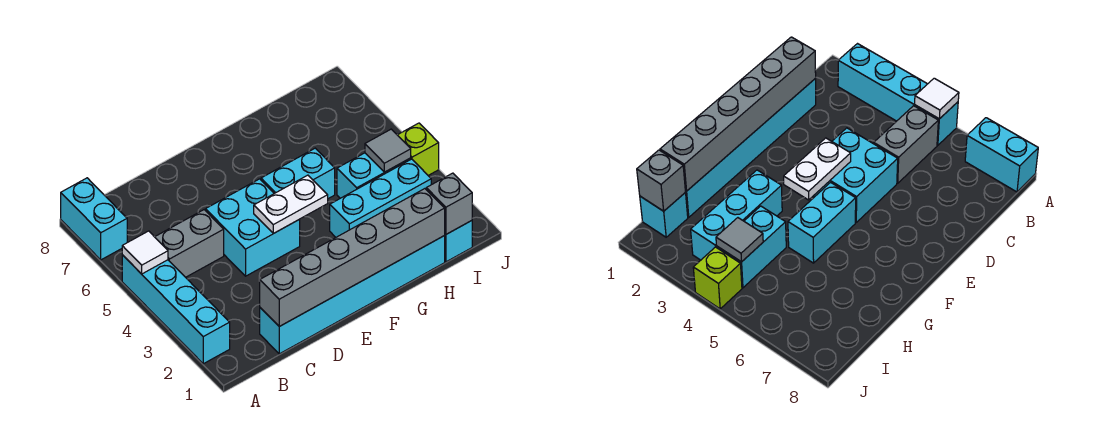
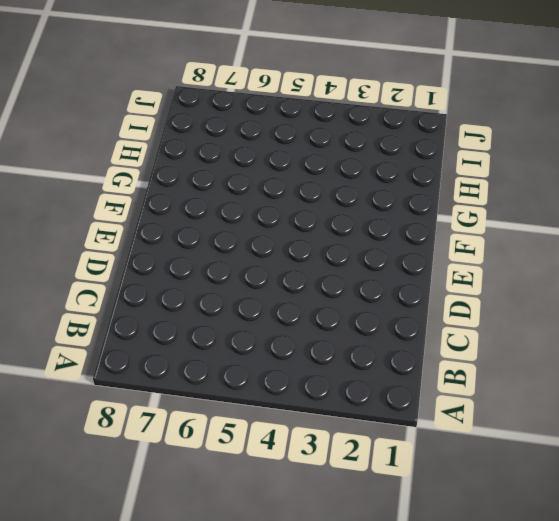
none -> cyan 1x4 brick [122,255,230,364]
none -> cyan 1x2 brick [61,178,127,260]
none -> grey 1x2 brick [155,210,224,277]

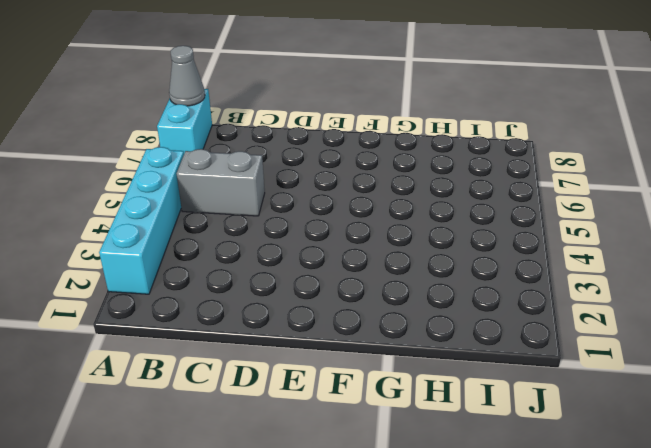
grey 1x1 cone [169,46,205,106] -> none
none -> cyan 1x6 brick [260,236,445,354]
none -> cyan 2x2 brick [206,179,300,276]
none -> cyan 1x2 brick [261,148,335,199]

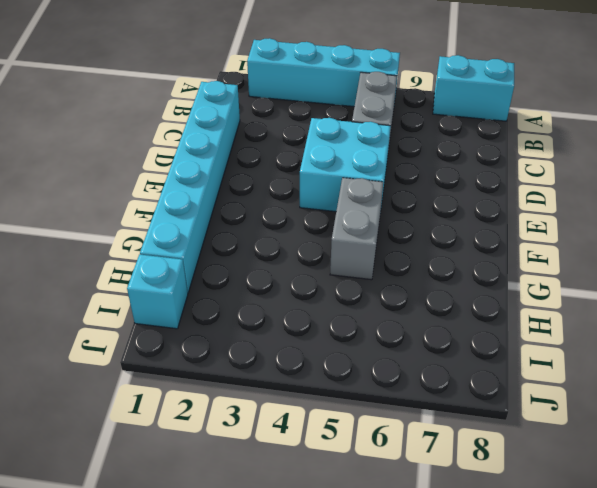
grey 1x2 brick [330,178,383,280] -> cyan 1x2 brick [261,148,335,199]
none -> cyan 1x3 brick [330,159,431,237]
none -> cyan 1x2 brick [337,153,411,198]
none -> lime 1x1 brick [398,123,439,175]

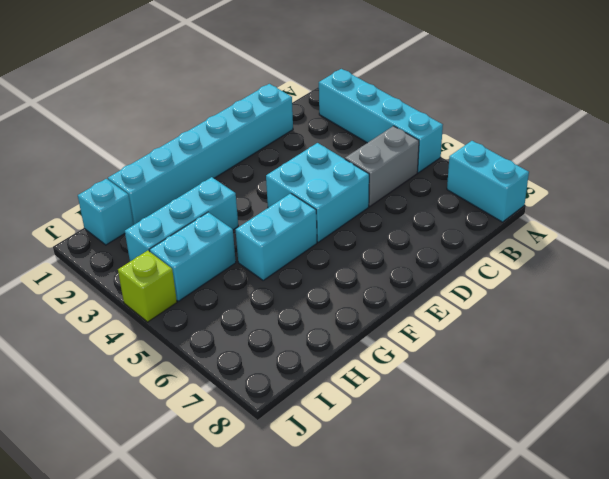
none -> white 1x1 tile [122,231,168,274]
none -> grey 1x6 brick [260,189,445,326]
none -> white 1x2 plate [254,175,328,234]

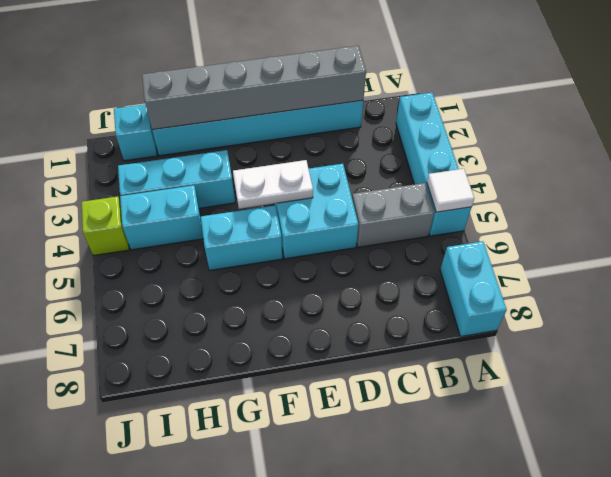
none -> grey 1x1 brick [426,173,472,234]
none -> grey 1x1 tile [365,129,411,172]

